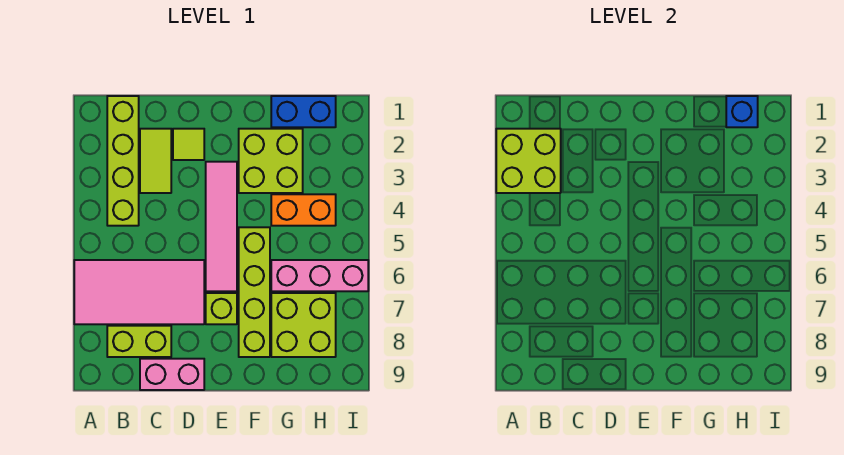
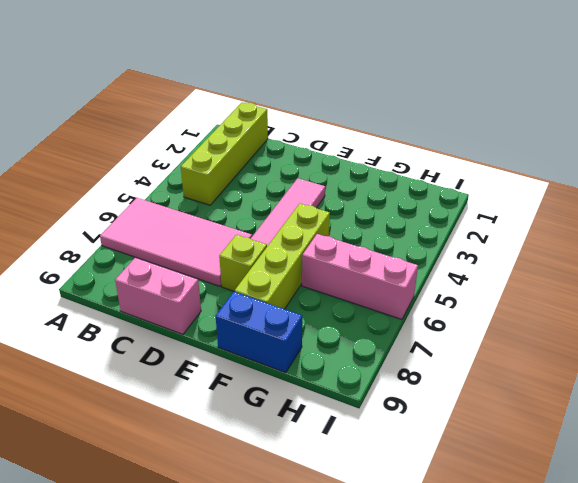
blue 1x2 brick [216,292,302,373] -> blue 1x2 brick moved to [271,96,336,127]
none -> lime 1x2 brick [107,326,171,357]
none -> lime 1x2 tile [140,129,171,193]
none -> lime 1x1 tile [173,129,204,160]

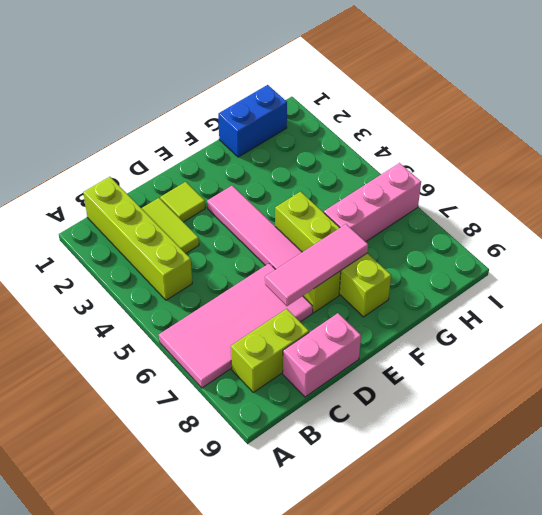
pink 1x3 tile [265,224,368,306] -> none
none -> lime 2x2 brick [239,129,303,193]
none -> orange 1x2 brick [271,194,336,226]
none -> lime 2x2 brick [271,293,336,357]

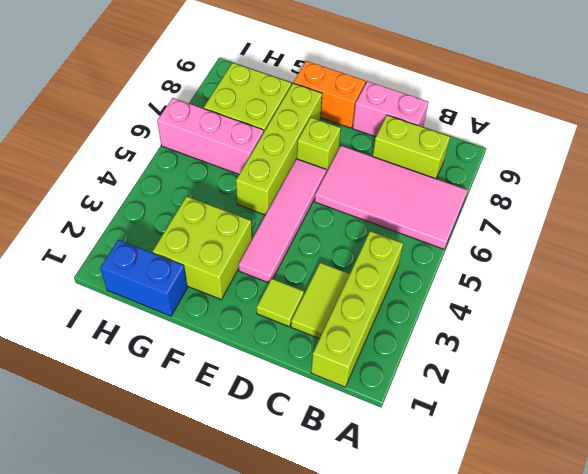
orange 1x2 brick [293,61,366,128] -> orange 1x2 brick moved to [271,194,336,226]
none -> lime 2x2 brick [496,129,561,193]
none -> blue 1x1 brick [726,96,758,127]

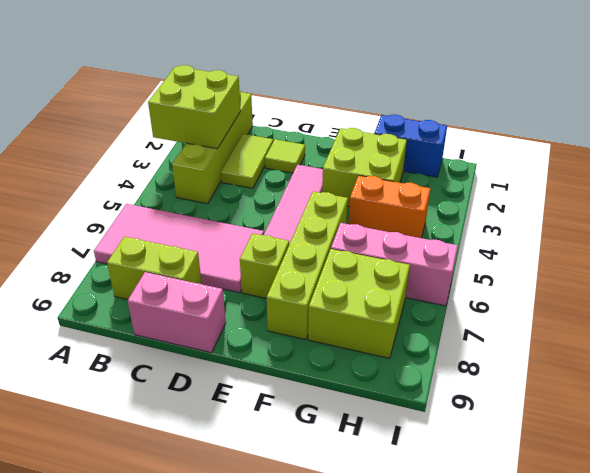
none -> blue 1x1 brick [726,96,758,127]

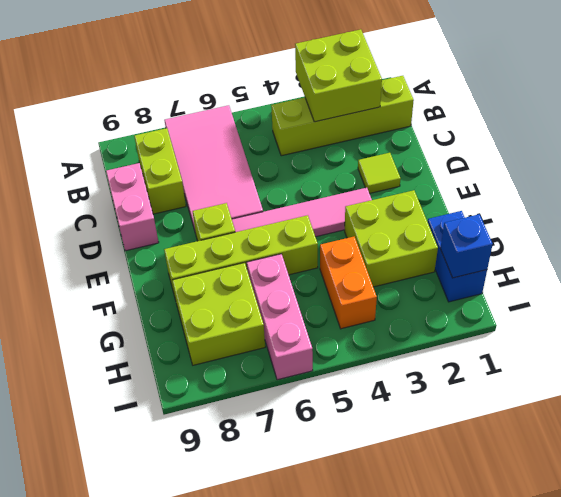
none -> lime 1x2 tile [140,129,171,193]

